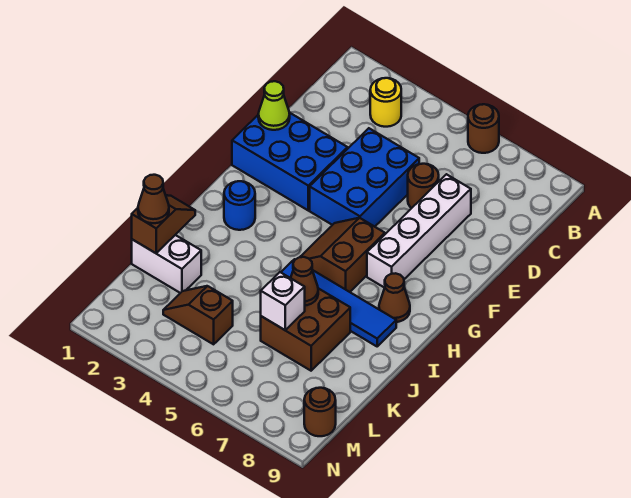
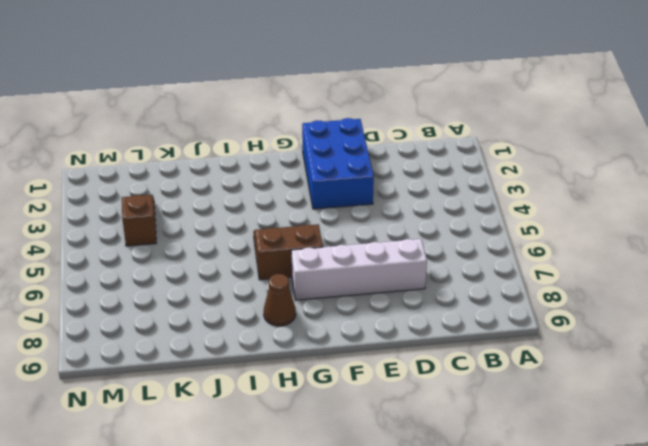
none -> brown 1x1 round brick [468,104,499,153]
none -> yellow 1x1 round brick [370,78,401,127]
none -> blue 2x3 brick [310,128,419,227]

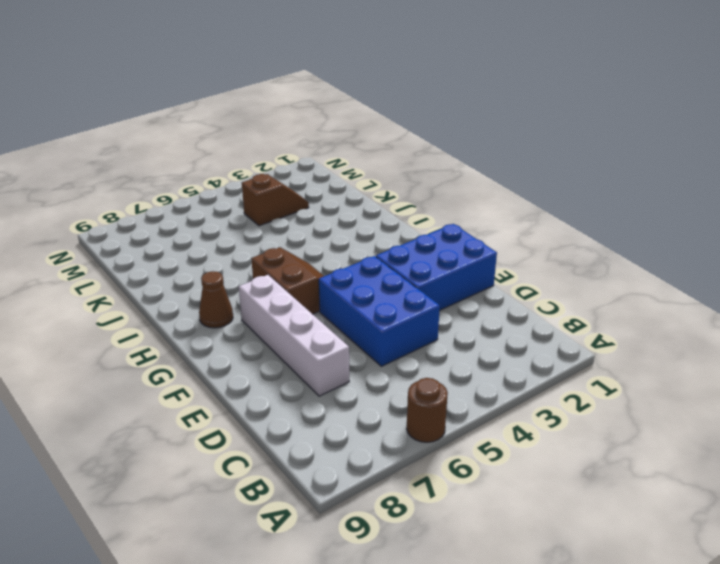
none -> yellow 1x1 round brick [370,78,401,127]
none -> brown 1x1 round brick [408,164,439,208]
none -> blue 1x1 round brick [224,181,255,230]

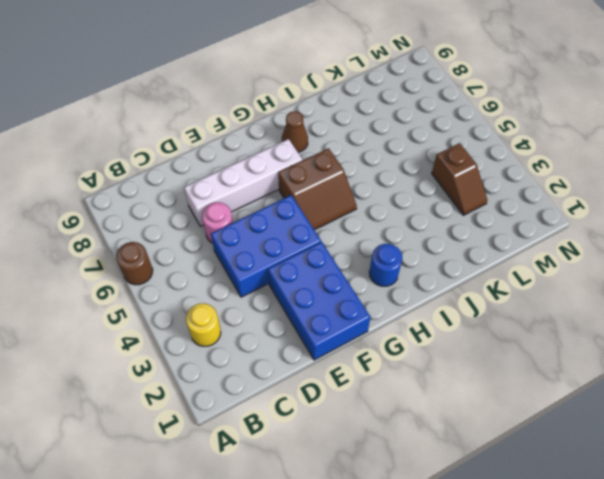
pink 1x1 round brick [202,202,233,243] -> brown 1x1 round brick [408,164,439,208]
none -> blue 1x4 tile [281,259,396,346]
none -> brown 2x2 brick [261,288,350,371]
none -> white 1x2 brick [132,235,201,293]

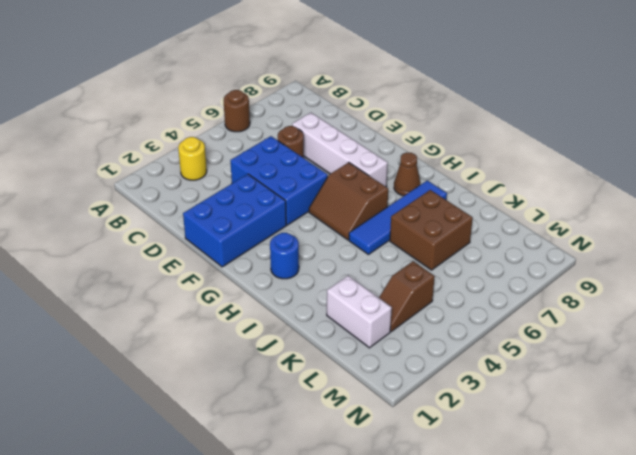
white 1x2 brick [327,276,392,348] -> white 1x2 brick turned to [132,235,201,293]
none -> brown 1x1 round brick [304,388,336,436]
none -> lime 1x1 cone [258,81,290,130]
none -> brown 1x2 slope [132,195,195,253]

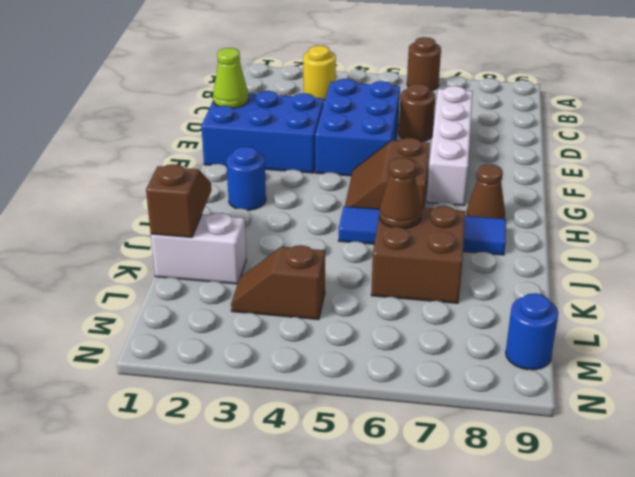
blue 1x1 round brick [506,293,558,370] -> brown 1x1 round brick [304,388,336,436]
none -> white 1x1 brick [261,272,305,330]
none -> brown 1x1 cone [138,175,169,223]

